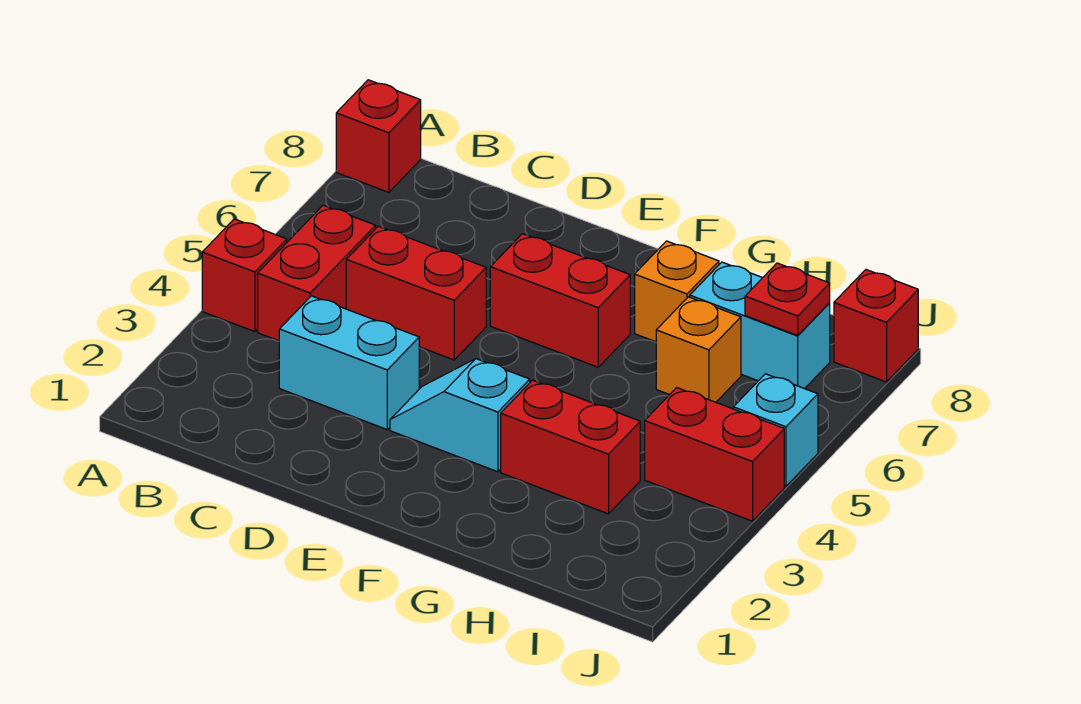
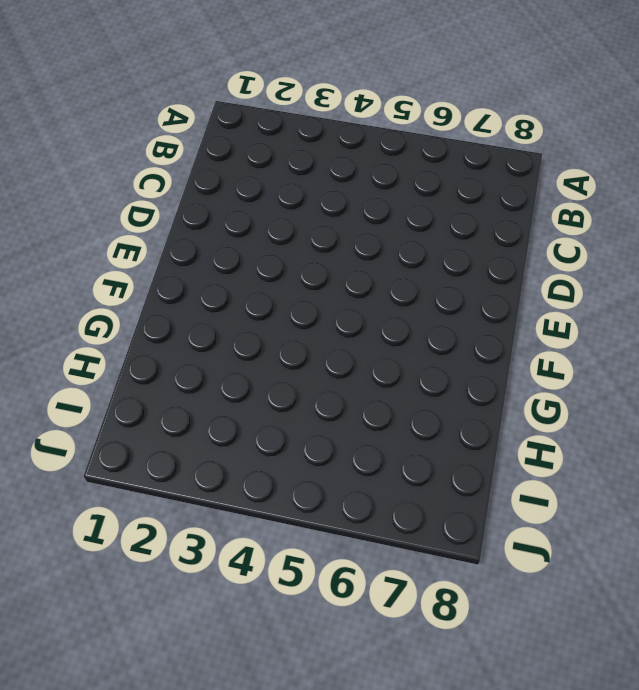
none -> red 1x1 brick [202,219,287,332]
none -> red 1x1 brick [336,80,421,192]
none -> red 1x2 brick [258,205,376,341]

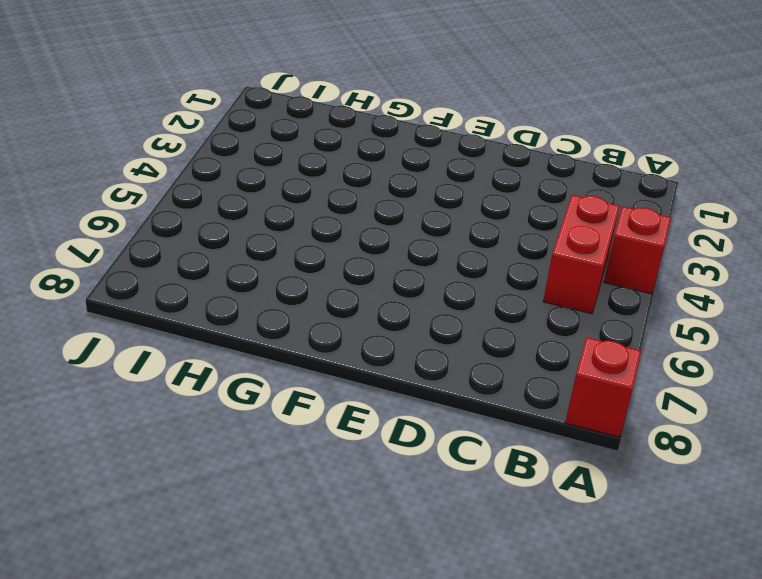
none -> cyan 1x2 brick [279,296,419,429]
none -> red 1x2 brick [346,226,486,360]
none -> cyan 1x2 slope [390,359,530,472]

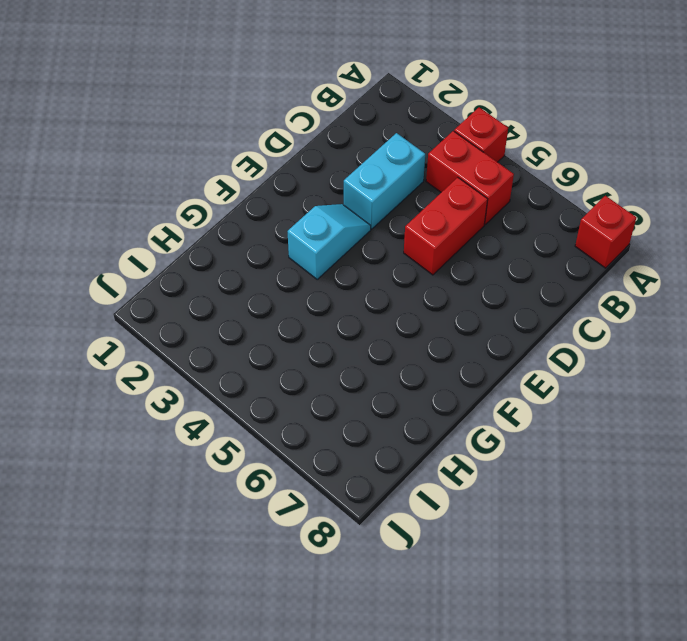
none -> red 1x2 brick [490,234,630,367]
none -> red 1x2 brick [501,380,640,514]
none -> orange 1x1 brick [635,241,719,342]

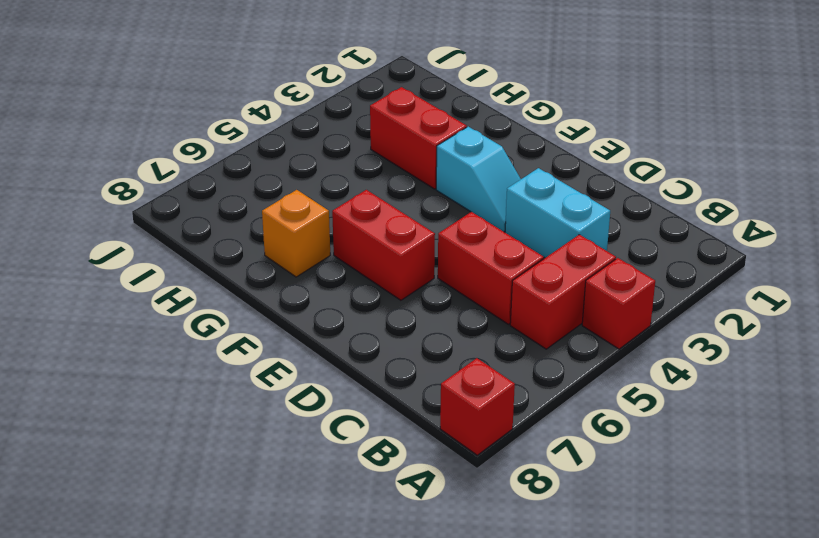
none -> orange 1x1 brick [656,297,741,402]
none -> cyan 1x2 brick [690,262,830,389]
none -> red 1x2 brick [645,388,784,521]

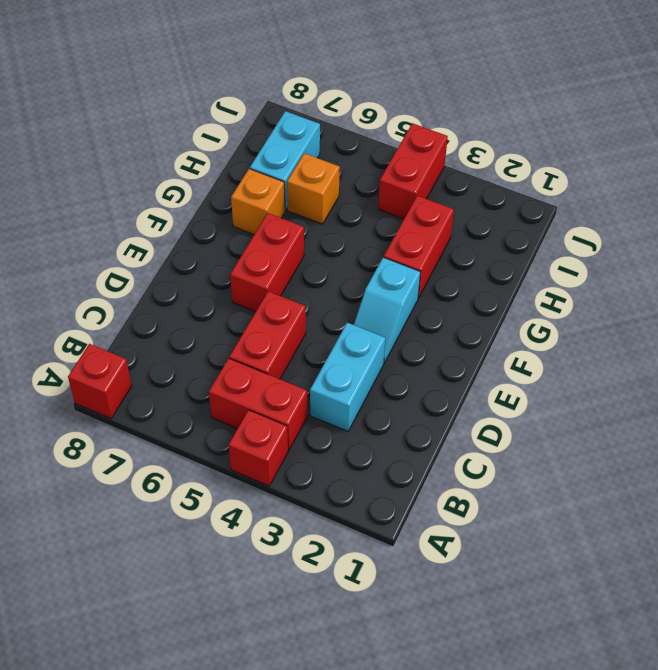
none -> cyan 1x1 brick [733,374,818,486]
none -> red 1x1 brick [834,270,918,382]
none -> red 1x1 plate [745,263,830,335]

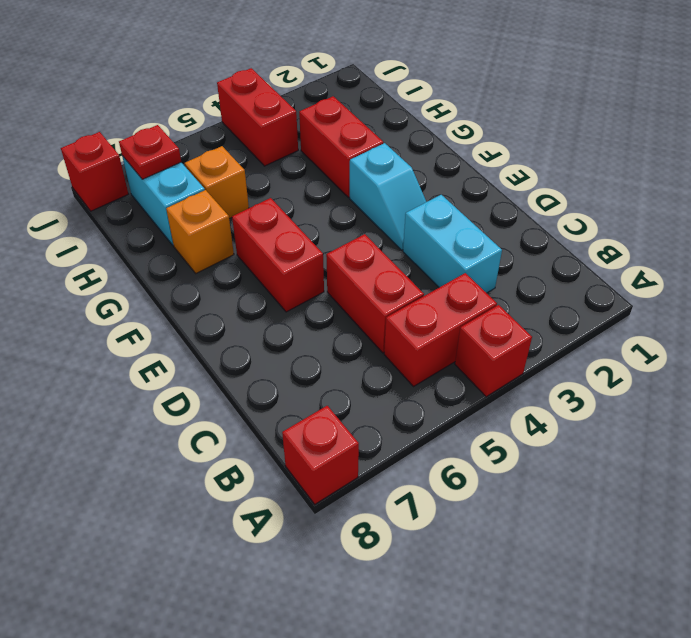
none -> cyan 1x1 brick [733,374,818,486]

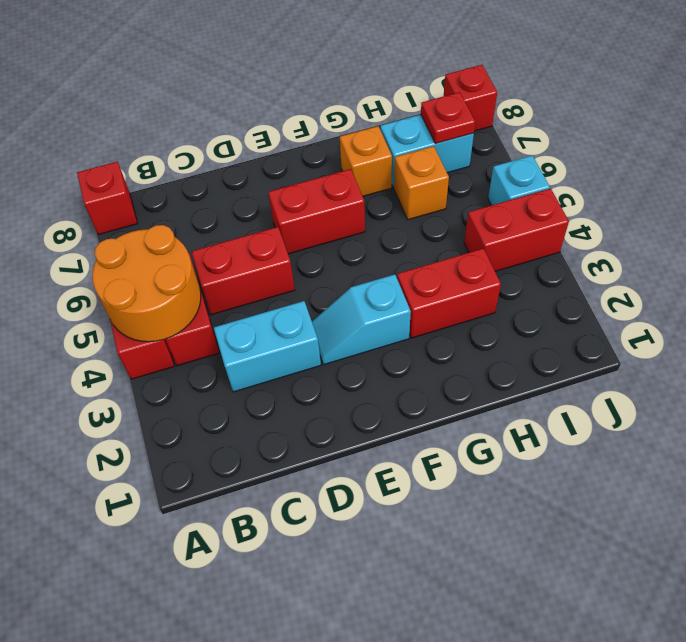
orange 2x2 round brick [92,225,201,342] -> none

